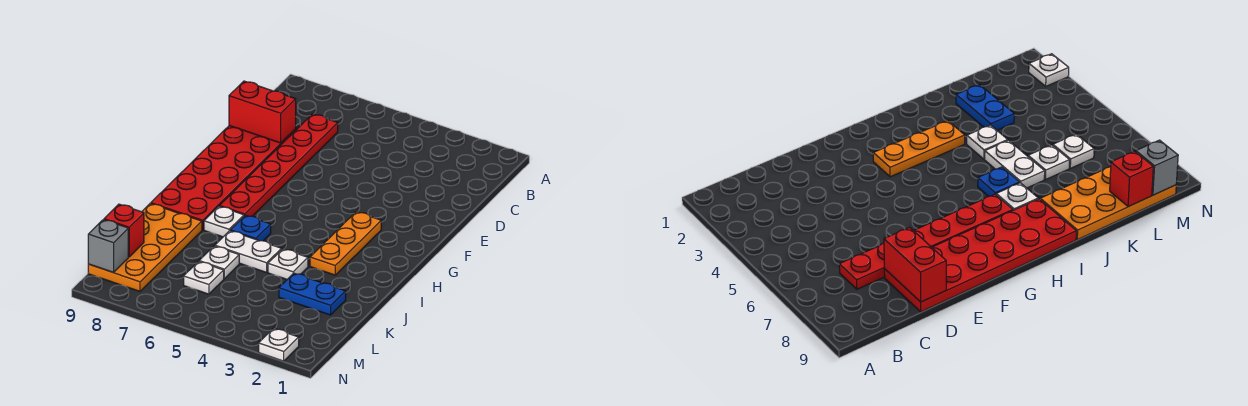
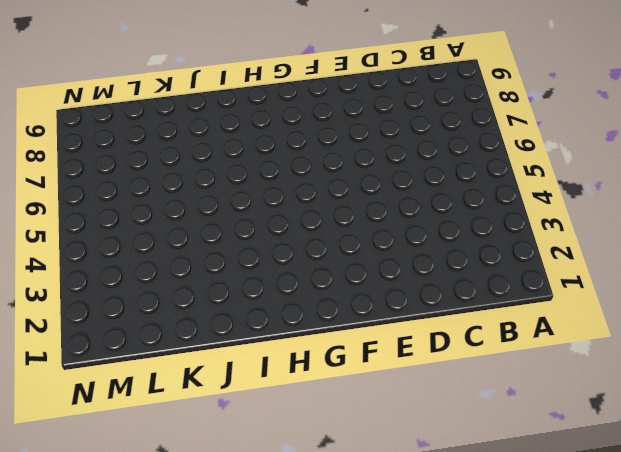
none -> red 1x6 plate [220,114,338,216]
none -> red 2x6 plate [151,126,296,230]
none -> orange 1x3 plate [310,212,381,275]

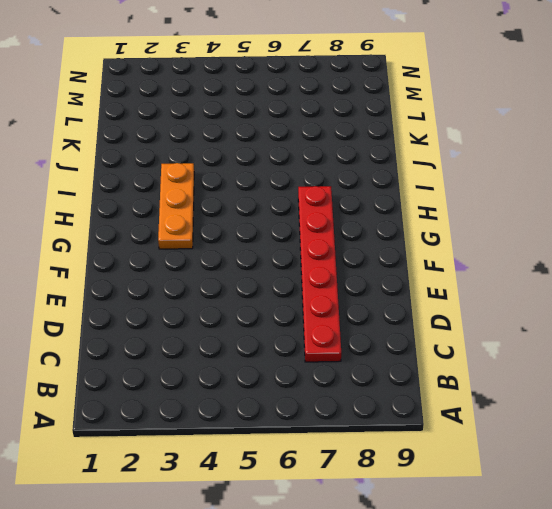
none -> red 2x6 plate [151,126,296,230]
none -> blue 1x1 plate [230,215,271,241]
none -> white 1x1 plate [204,206,244,237]

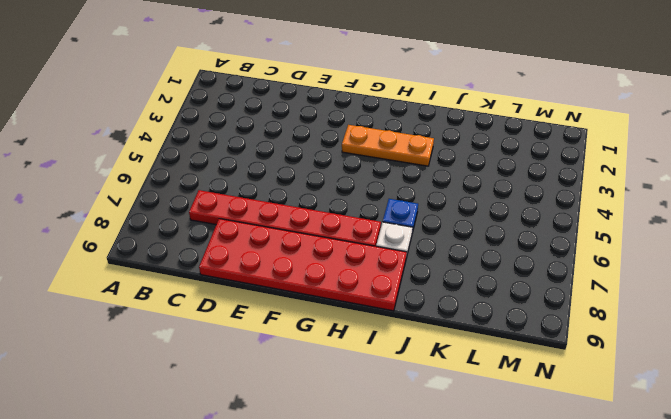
none -> white 1x1 plate [268,249,308,279]
none -> white 1x2 plate [215,231,282,272]
none -> orange 2x4 plate [88,204,202,291]

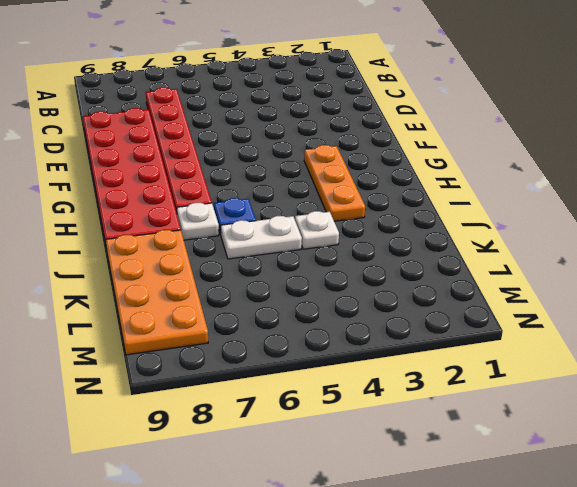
none -> blue 1x2 plate [279,273,346,315]
none -> white 1x1 plate [199,246,239,279]
none -> white 1x1 plate [184,261,224,294]

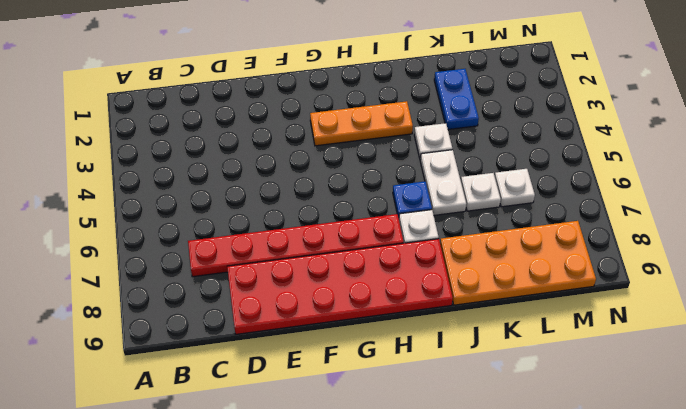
none -> white 1x1 plate [259,328,299,361]
none -> red 1x2 brick [229,81,296,143]
none -> red 1x1 brick [104,204,144,257]

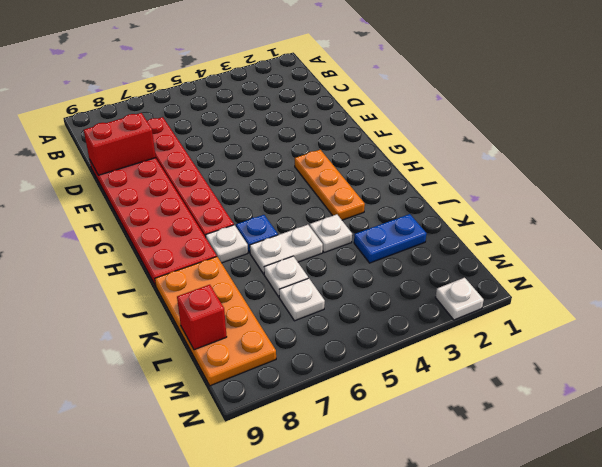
none -> grey 1x1 brick [88,220,128,272]

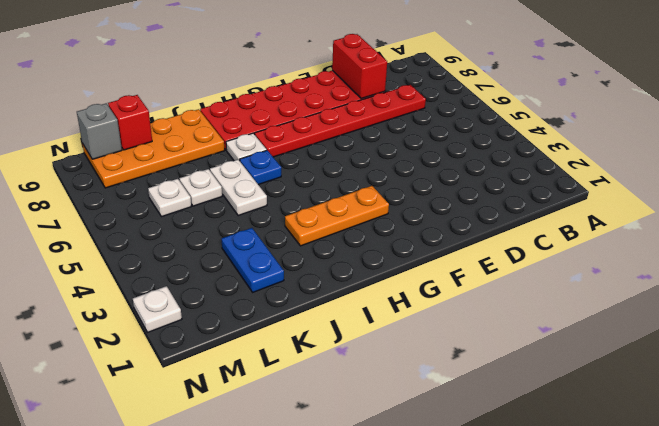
none -> white 1x1 plate [268,249,308,279]

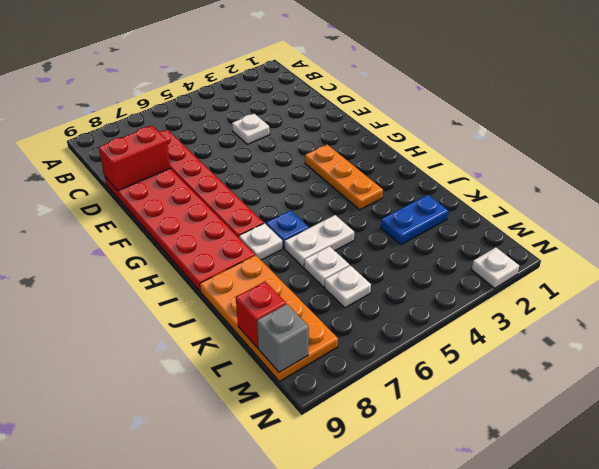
white 1x1 plate [232,114,270,144] -> white 1x1 plate moved to [268,249,308,279]

